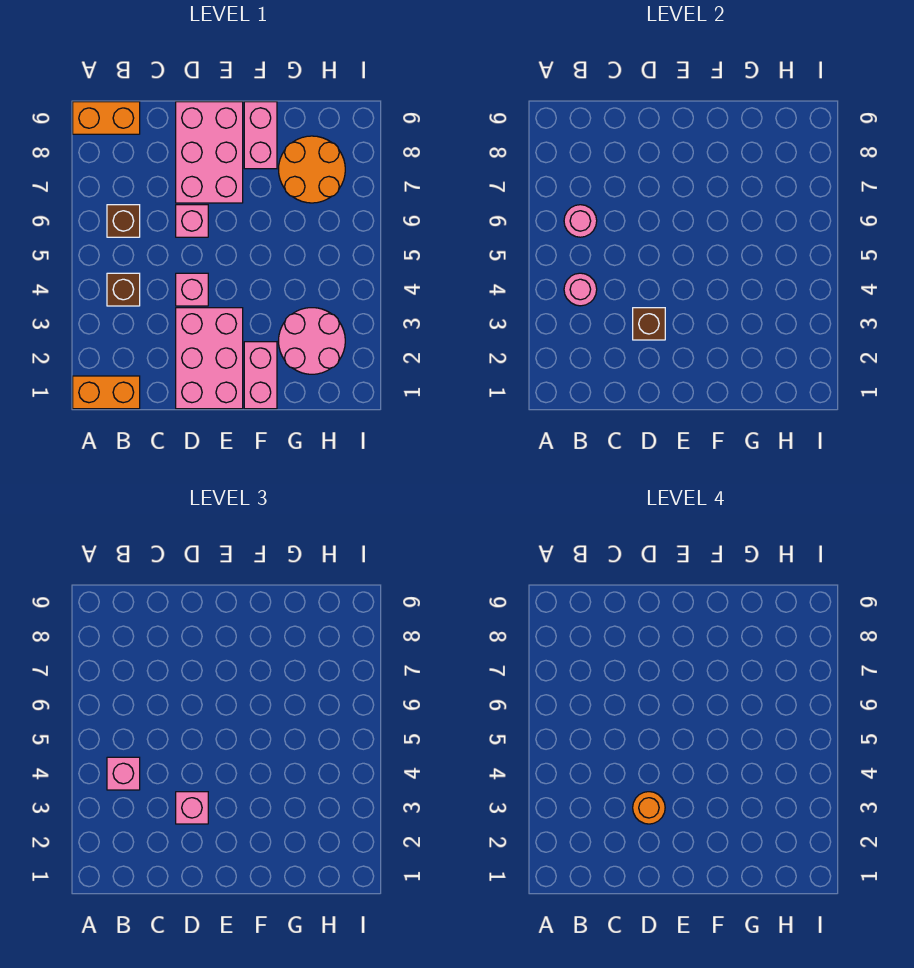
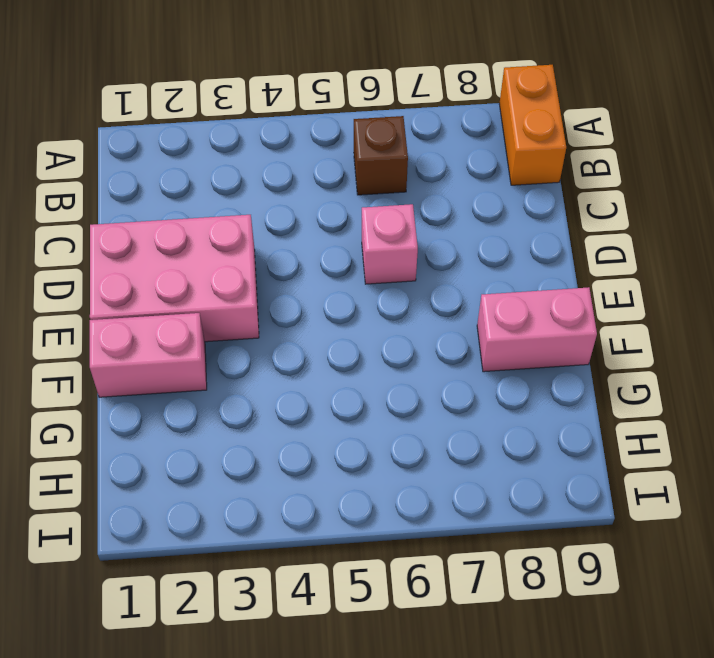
none -> orange 1x2 brick [73,376,140,409]
none -> brown 1x1 brick [107,273,140,306]
none -> pink 1x1 brick [176,273,208,306]

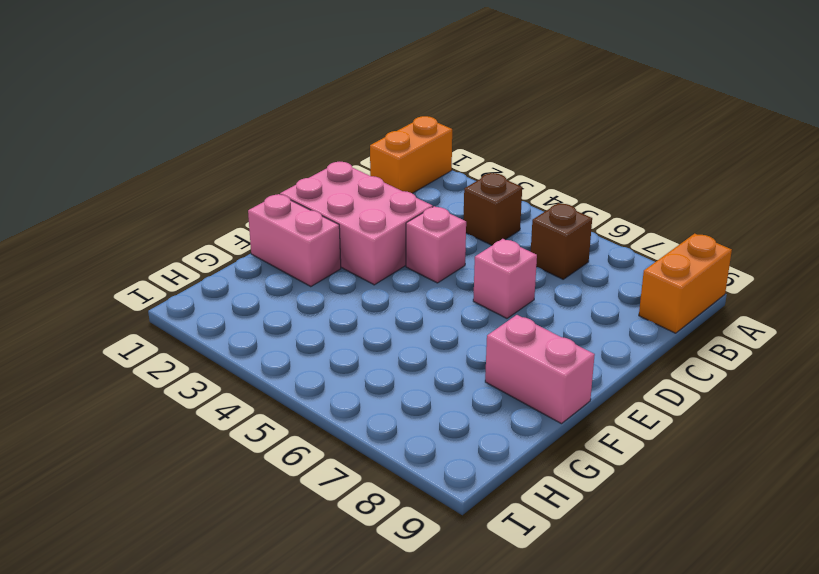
none -> pink 2x3 brick [176,102,243,203]
none -> pink 2x2 round brick [279,308,345,374]
none -> orange 2x2 round brick [279,136,345,203]

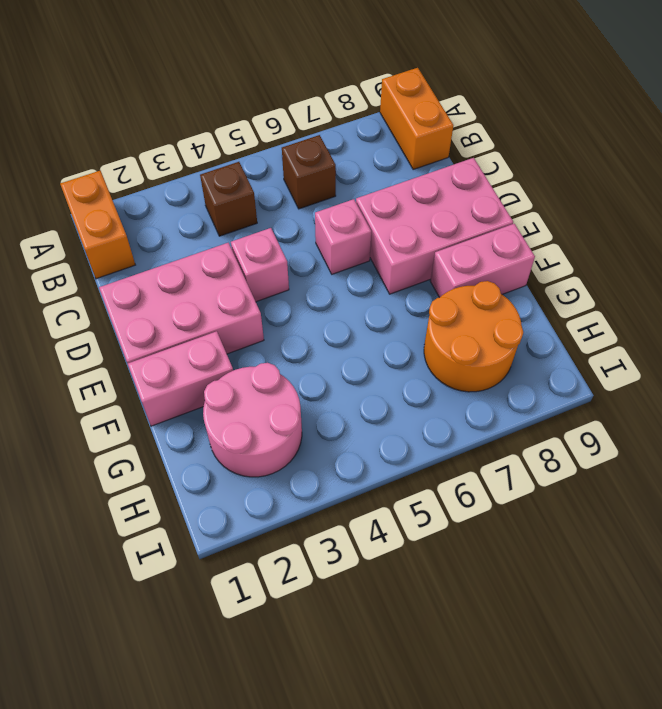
none -> pink 1x1 round brick [564,273,597,306]
none -> pink 1x1 round brick [564,205,597,237]
none -> brown 1x1 brick [633,308,665,340]

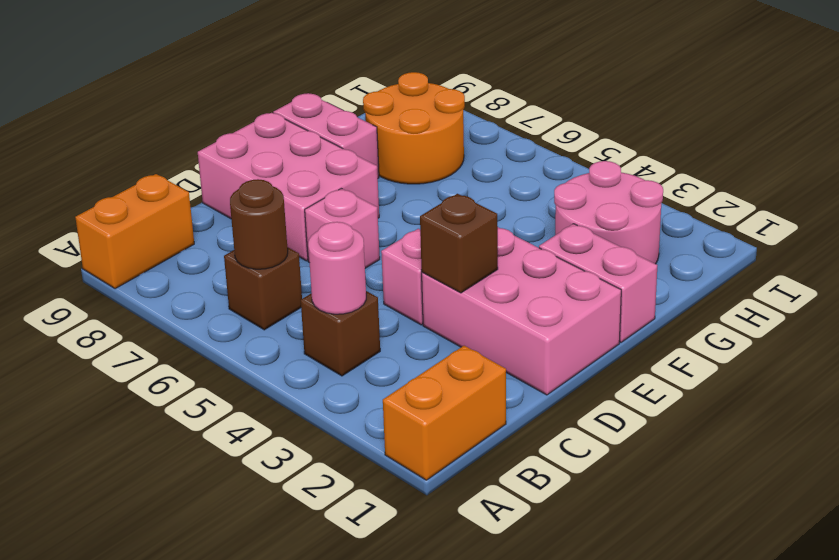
brown 1x1 round brick [230,179,288,269] -> pink 1x1 round brick [564,205,597,237]
none -> pink 1x1 brick [107,757,140,790]
none -> pink 1x1 brick [176,792,208,824]
none -> orange 1x1 round brick [633,792,665,824]

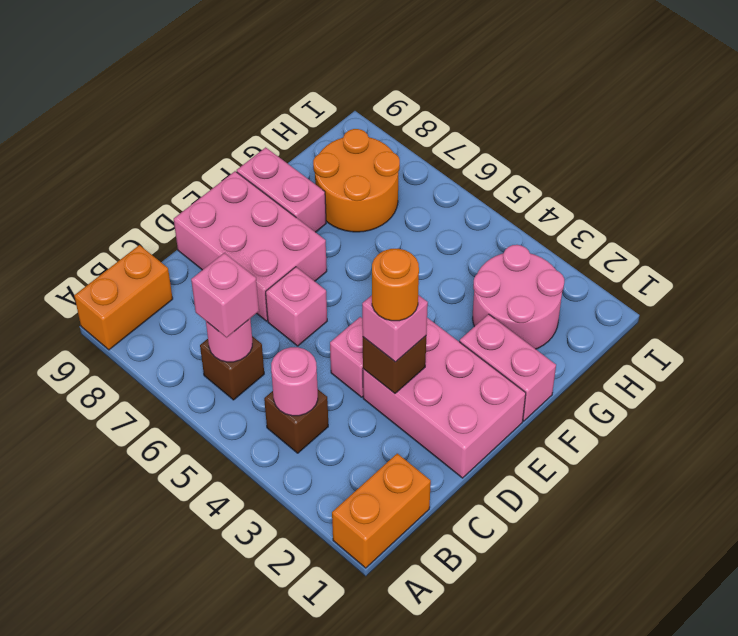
pink 1x1 brick [191,253,259,337] -> pink 1x1 brick moved to [107,757,140,790]

